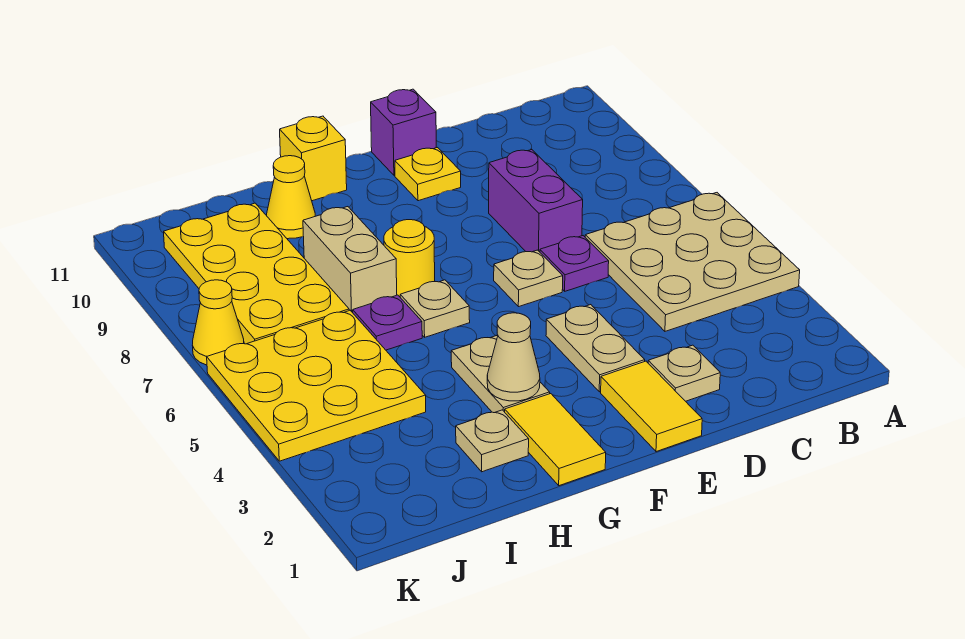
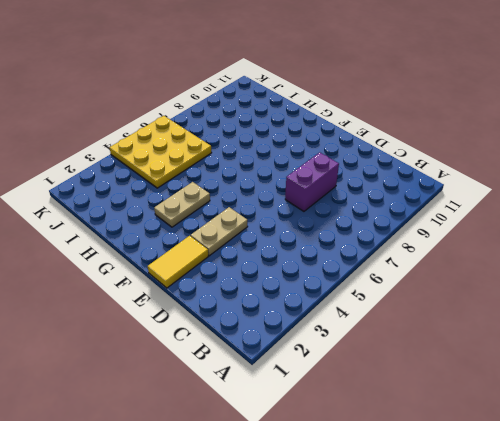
none -> tan 3x3 plate [585,193,800,331]
none -> tan 1x1 plate [648,345,720,401]
none -> purple 1x1 plate [540,236,609,291]

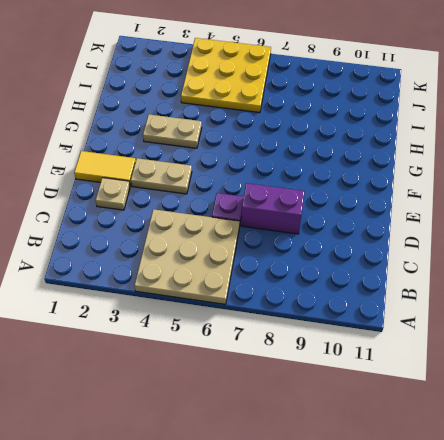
none -> tan 1x1 plate [494,250,563,307]
none -> yellow 1x1 plate [395,148,461,201]
none -> purple 1x1 brick [371,89,436,175]

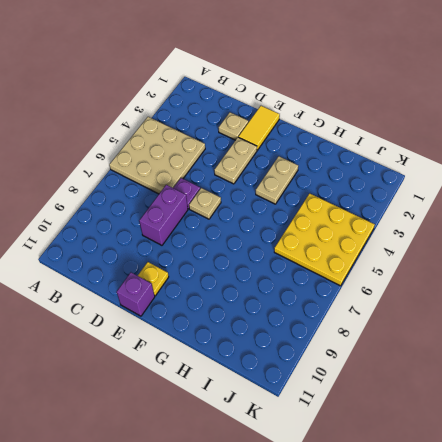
none -> yellow 1x2 tile [505,394,606,486]
none -> tan 1x1 plate [400,280,470,337]
none -> yellow 1x1 round brick [384,220,435,297]

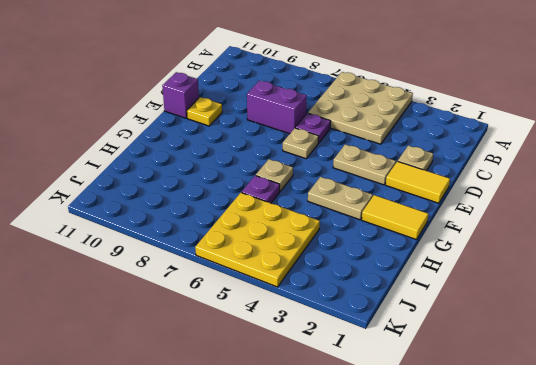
none -> yellow 1x1 round brick [384,220,435,297]
none -> yellow 1x1 brick [280,116,347,201]
none -> tan 1x1 plate [456,410,529,472]

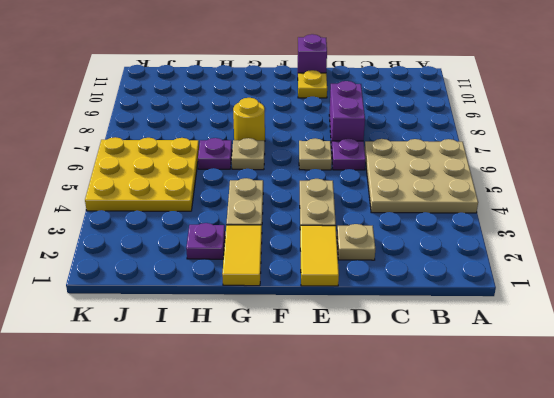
purple 1x1 plate [186,223,225,259] -> tan 1x1 plate [456,410,529,472]
none -> yellow 1x1 brick [280,116,347,201]
none -> tan 1x2 brick [303,207,397,313]
none -> yellow 1x1 cone [267,156,315,239]

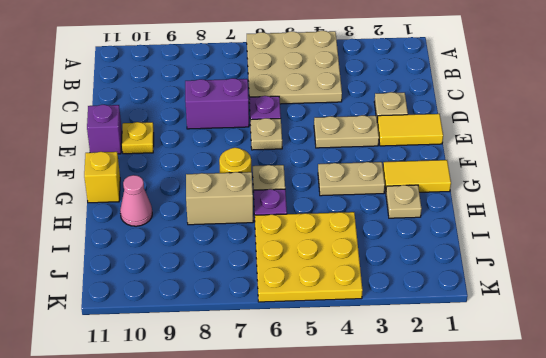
pink 1x1 cone [120,175,152,226] -> yellow 1x1 cone [267,156,315,239]
none -> yellow 2x4 plate [164,203,349,344]
none -> yellow 1x1 cone [192,280,244,365]
none -> tan 1x1 cone [487,313,540,401]

